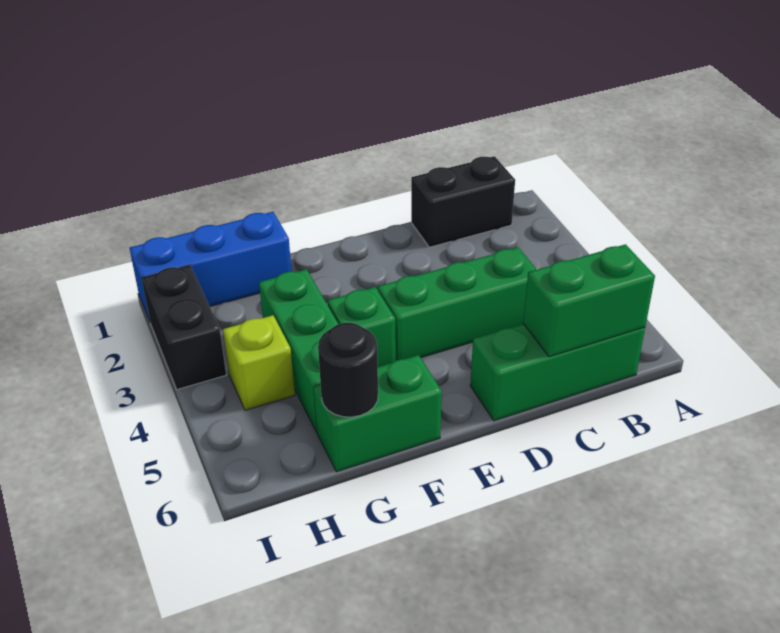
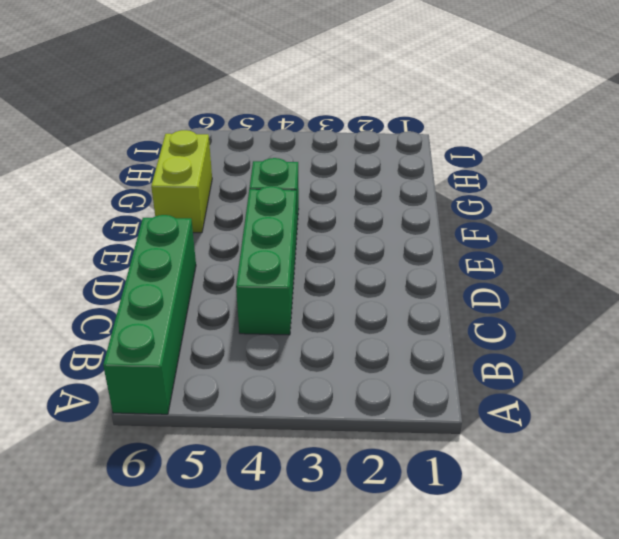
green 1x4 brick [103,215,196,414] -> green 1x3 brick [470,324,645,421]
lime 1x2 brick [151,130,212,233] -> green 1x2 brick [314,355,442,472]
none -> black 1x2 brick [411,156,515,247]
none -> blue 1x3 brick [130,212,292,321]

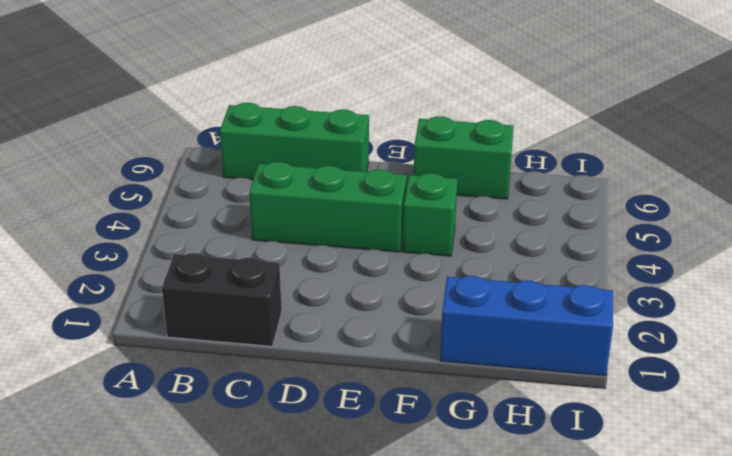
none -> green 1x3 brick [259,269,338,432]
none -> lime 1x1 brick [223,315,295,410]

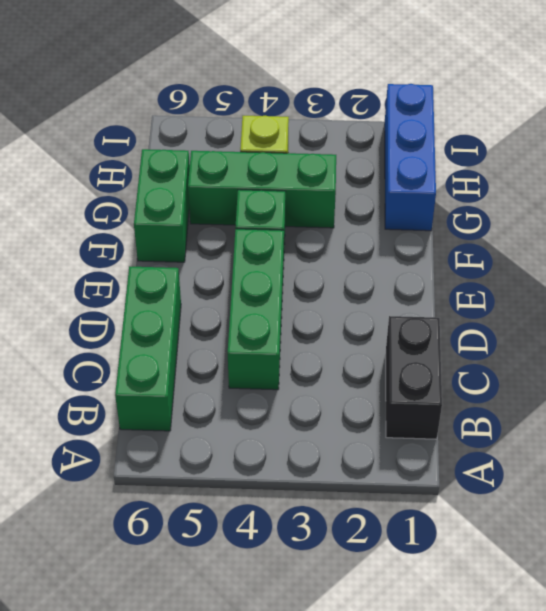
none -> black 1x2 brick [142,265,226,390]
none -> green 1x2 brick [523,244,655,357]

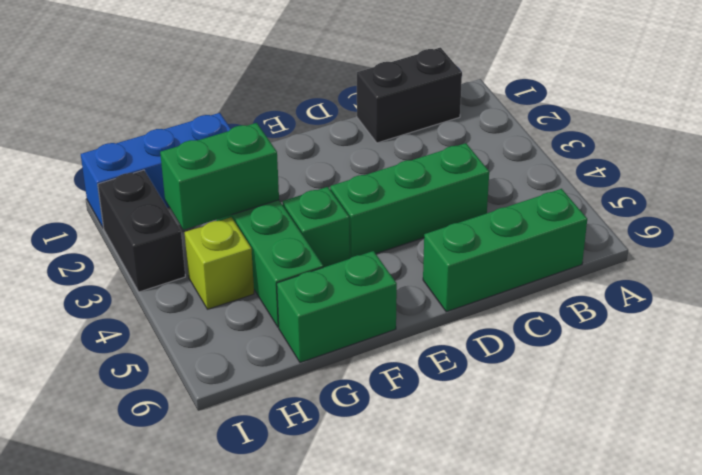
green 1x2 brick [160,123,279,230] -> green 1x2 brick moved to [523,244,655,357]
none -> black 1x1 round brick [318,323,378,417]

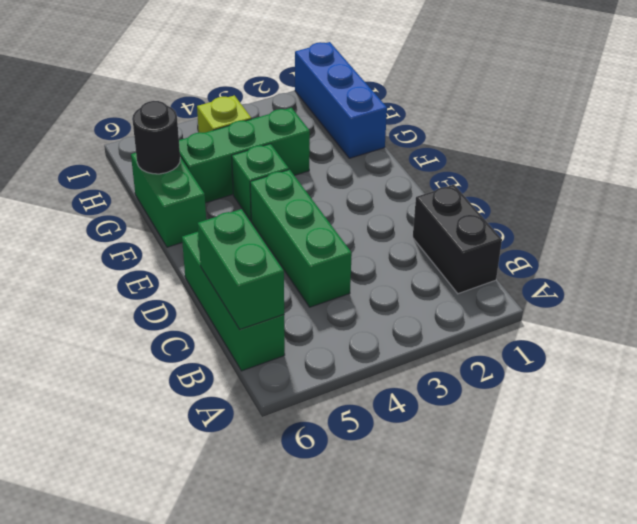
none -> black 1x2 brick [142,265,226,390]

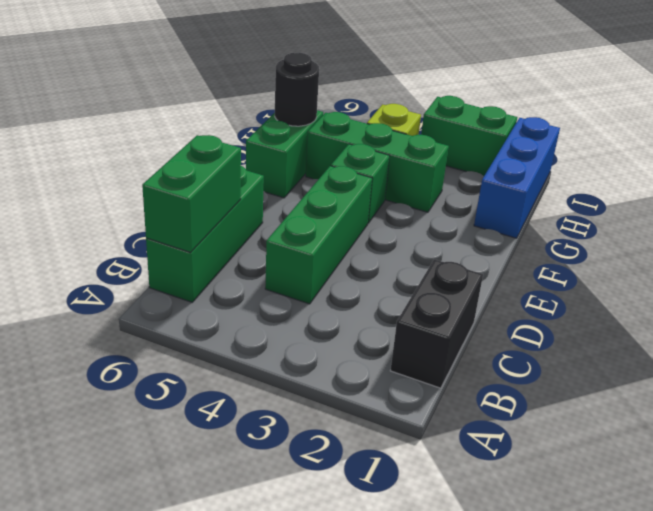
green 1x2 brick [421,96,517,176] -> black 1x2 brick [142,265,226,390]

